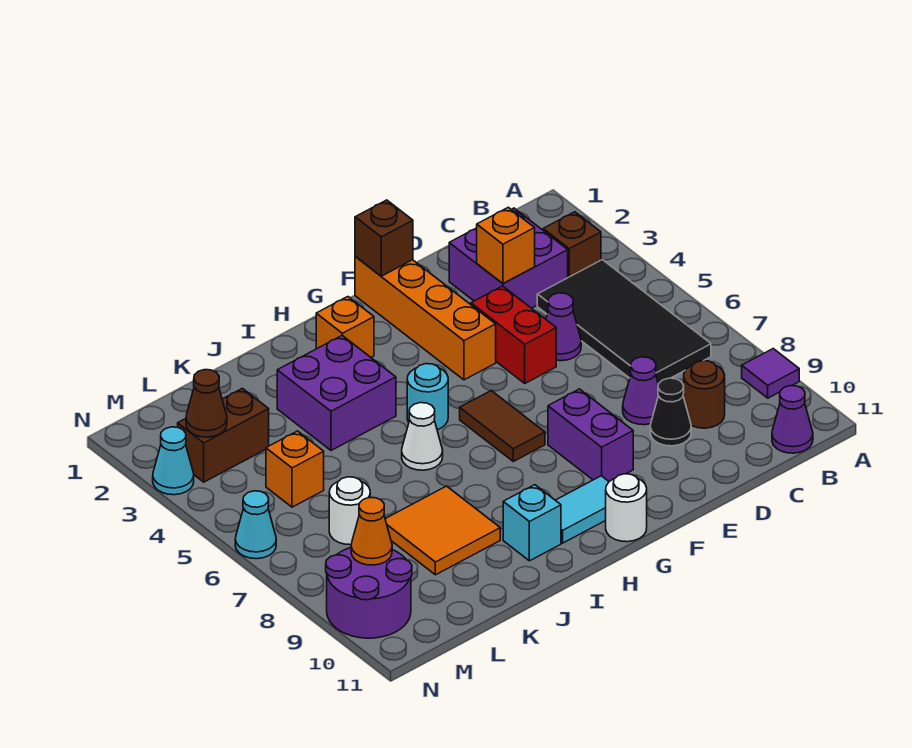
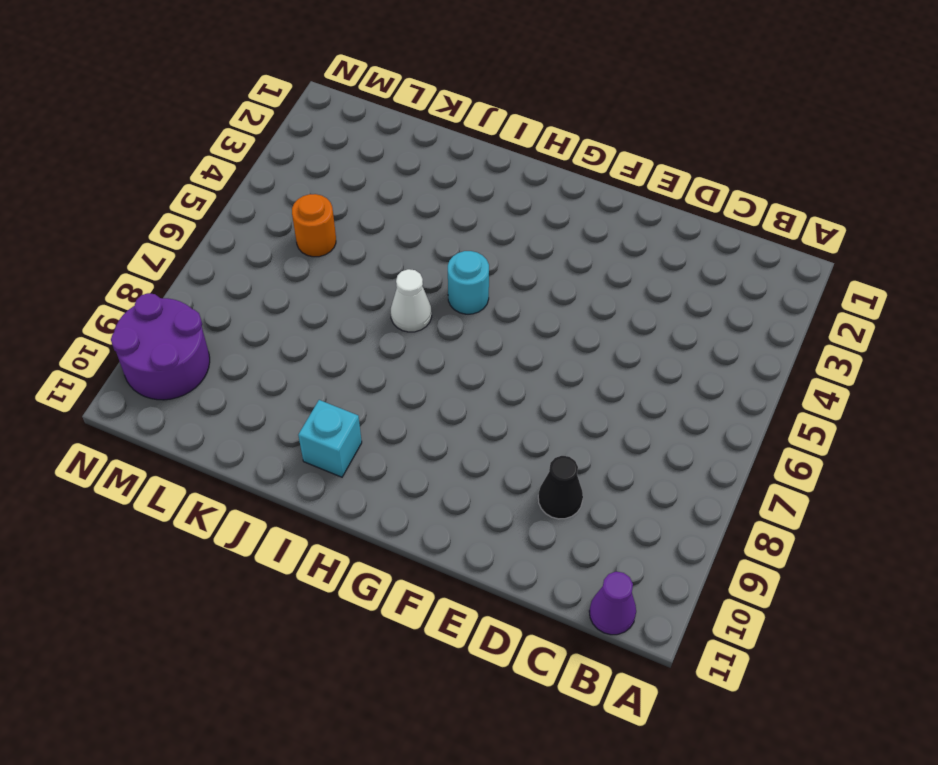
orange 1x1 round brick [292,194,336,257] -> orange 1x1 brick [266,431,324,507]
none -> purple 1x1 tile [742,349,799,398]
none -> brown 1x1 brick [543,212,601,277]
none -> black 2x4 tile [537,260,711,384]
none -> purple 2x2 brick [449,208,568,308]

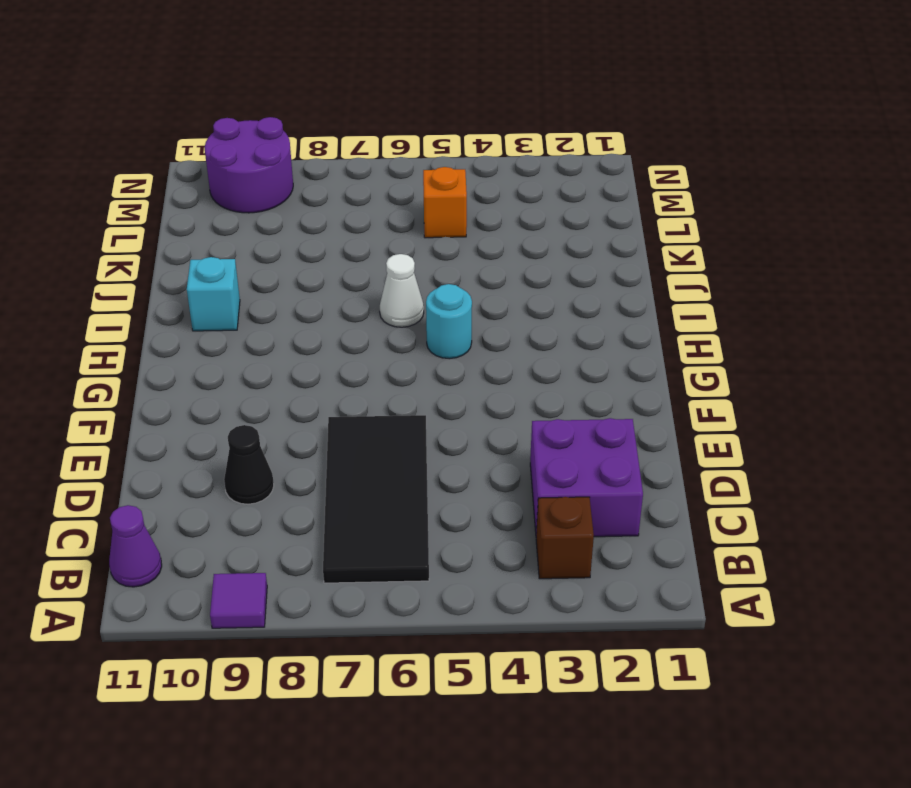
black 2x4 tile [323,415,429,583] -> black 2x4 tile turned to [537,260,711,384]
none -> brown 1x1 round brick [684,361,725,428]
none -> purple 1x1 cone [546,293,581,361]
none -> purple 1x1 cone [623,357,659,425]
none -> red 1x2 brick [471,286,556,383]

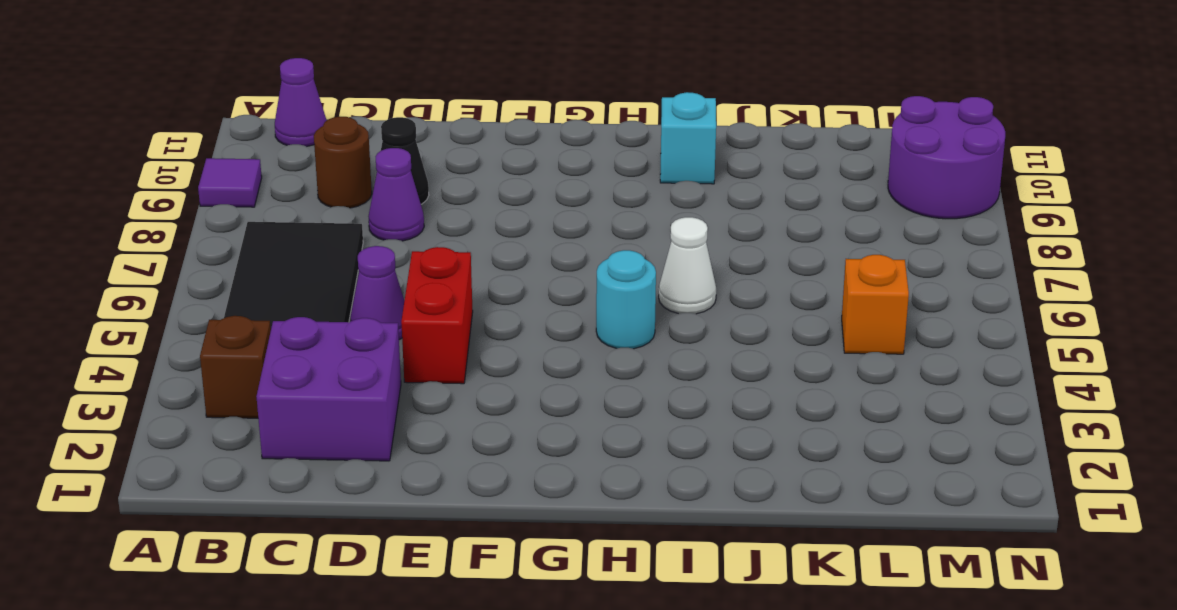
none -> orange 1x4 brick [355,257,496,380]
none -> purple 1x2 brick [548,389,633,482]
none -> brown 1x2 tile [460,391,545,461]
none -> cyan 1x2 tile [555,476,609,543]

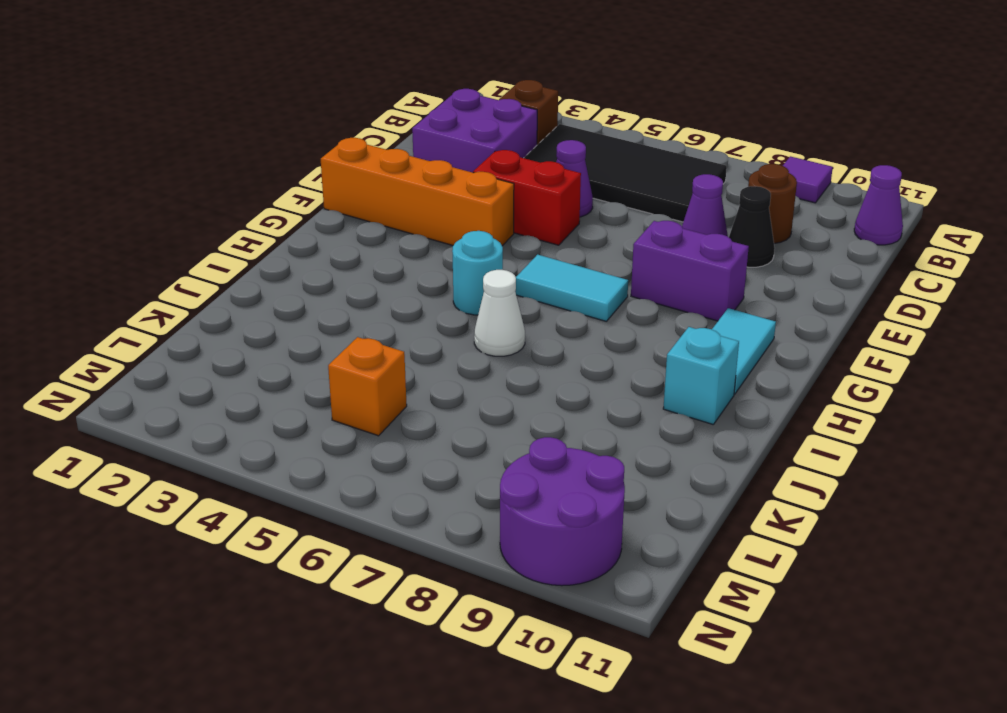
cyan 1x2 tile [515,255,628,322] -> brown 1x2 tile [460,391,545,461]
none -> white 1x1 round brick [606,474,647,542]
none -> orange 1x1 brick [316,297,374,357]
none -> purple 2x2 brick [277,336,396,450]
none -> orange 2x2 tile [385,486,500,575]

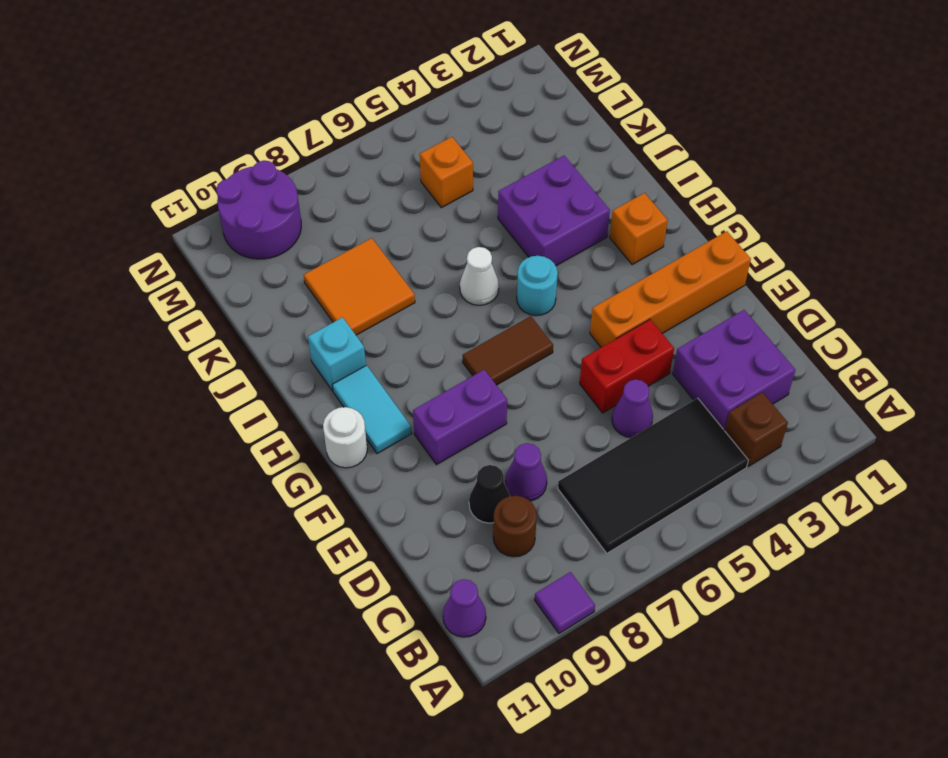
none -> brown 1x2 brick [178,388,269,482]
none -> white 1x1 round brick [329,477,370,545]
none -> cyan 1x1 cone [153,427,194,495]
none -> cyan 1x1 cone [235,491,276,559]

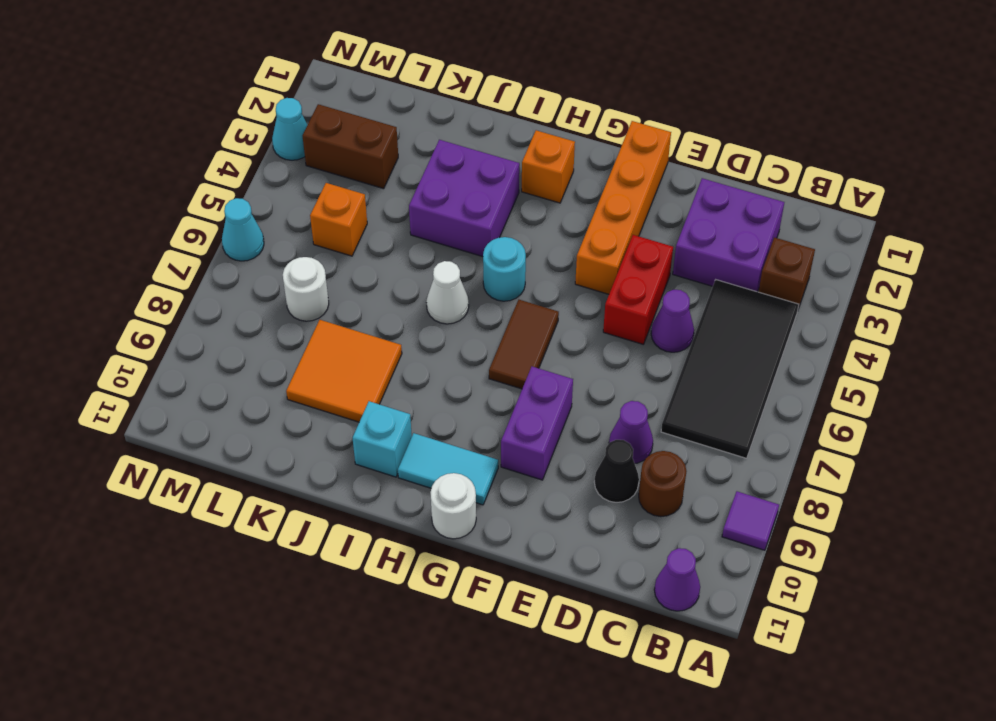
none -> purple 2x2 round brick [326,548,412,638]
none -> orange 1x1 brick [477,207,535,284]
none -> brown 1x1 brick [355,200,413,276]
none -> brown 1x1 cone [186,370,227,437]

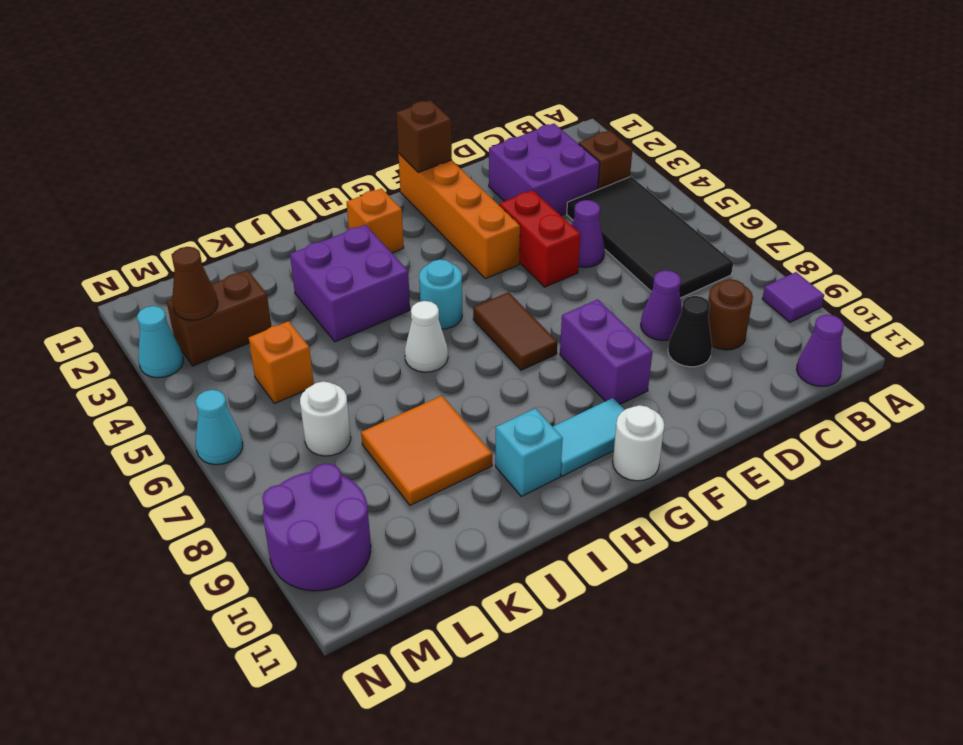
none -> orange 1x1 brick [477,207,535,284]
none -> orange 1x1 cone [351,498,392,565]

